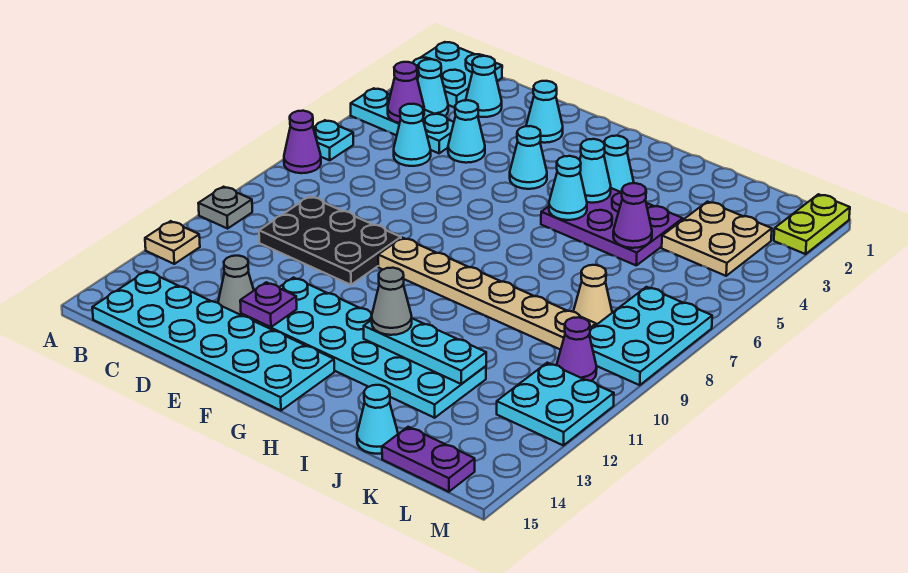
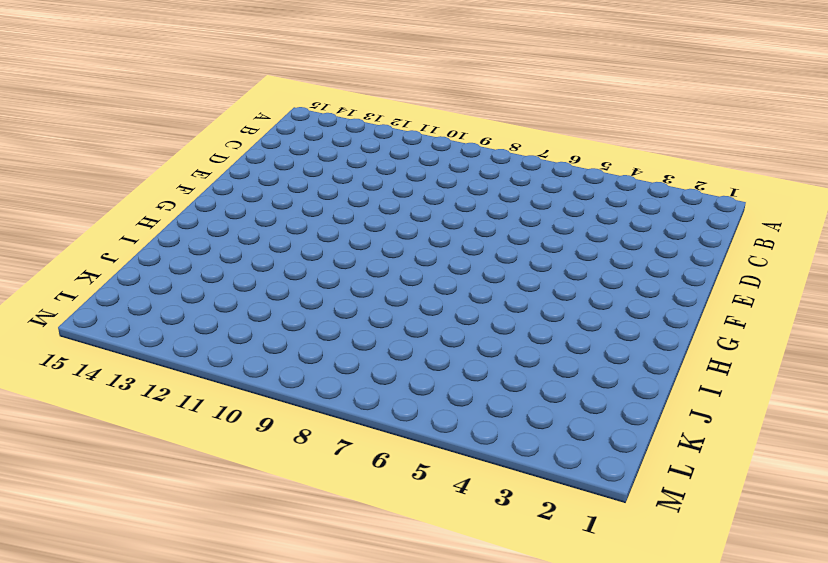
none -> cyan 2x2 plate [413,42,502,108]
none -> cyan 1x3 plate [351,88,454,153]
none -> cyan 1x1 plate [313,120,353,160]
none -> purple 1x1 cone [284,111,321,173]

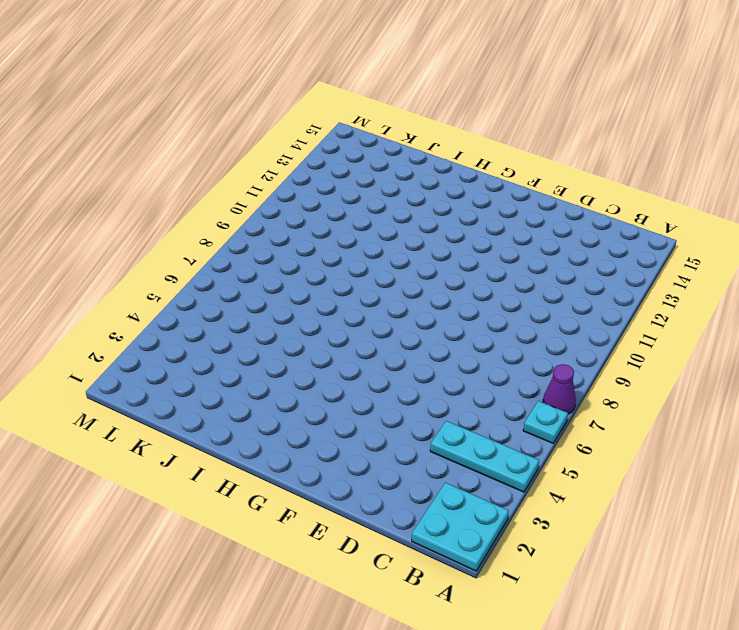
none -> grey 1x1 plate [198,187,252,229]
none -> tan 1x1 plate [145,221,200,264]
none -> cyan 1x1 cone [417,59,448,116]
none -> cyan 2x6 plate [92,271,334,410]

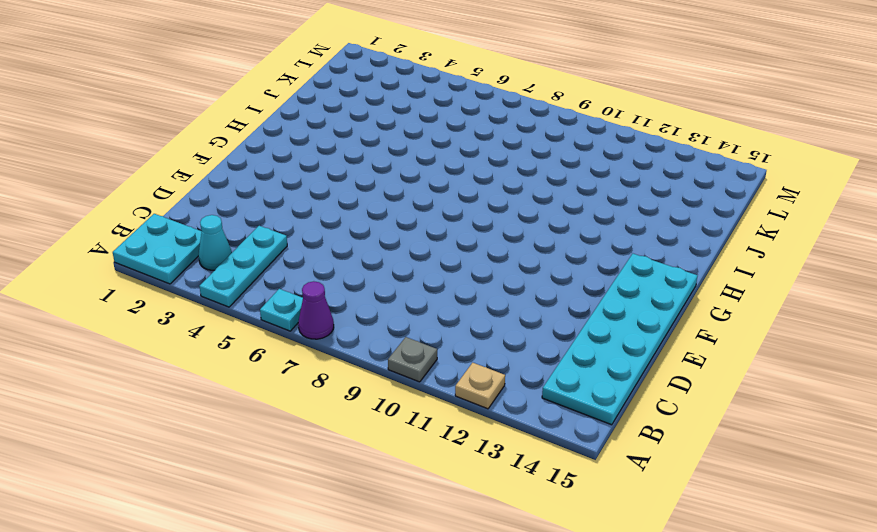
none -> cyan 1x1 cone [466,56,502,117]
none -> cyan 1x1 cone [394,104,431,166]
none -> black 2x3 plate [259,196,401,285]
none -> cyan 1x1 cone [448,100,485,163]

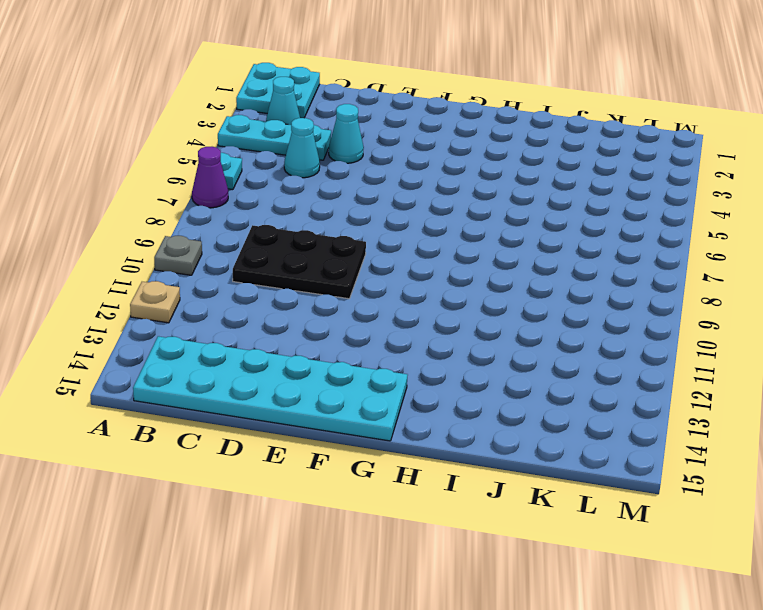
none -> cyan 1x1 cone [466,56,502,117]
none -> grey 1x1 cone [218,256,254,315]
none -> cyan 1x1 cone [526,81,563,143]
none -> cyan 2x6 plate [241,278,486,418]

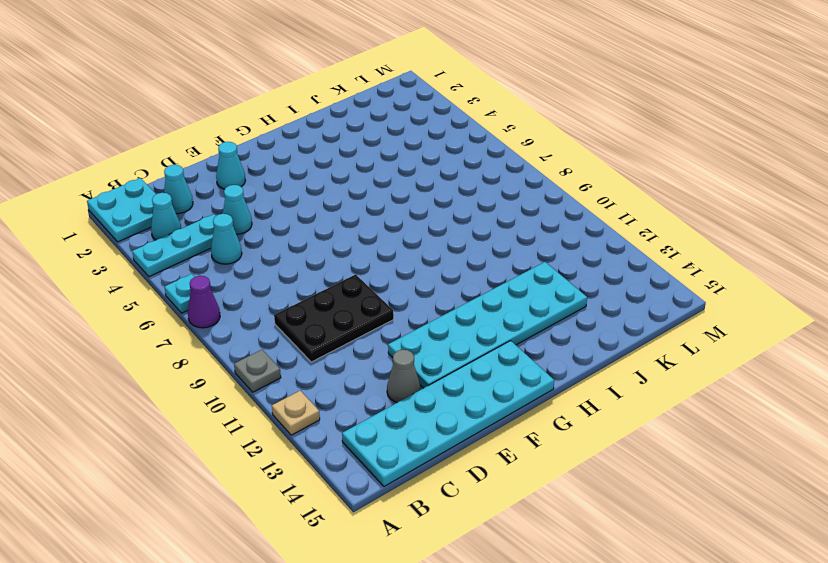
none -> cyan 1x1 cone [510,126,547,189]
none -> tan 1x6 plate [378,238,596,350]
none -> cyan 1x1 cone [604,136,634,192]
none -> purple 2x3 plate [541,188,683,265]

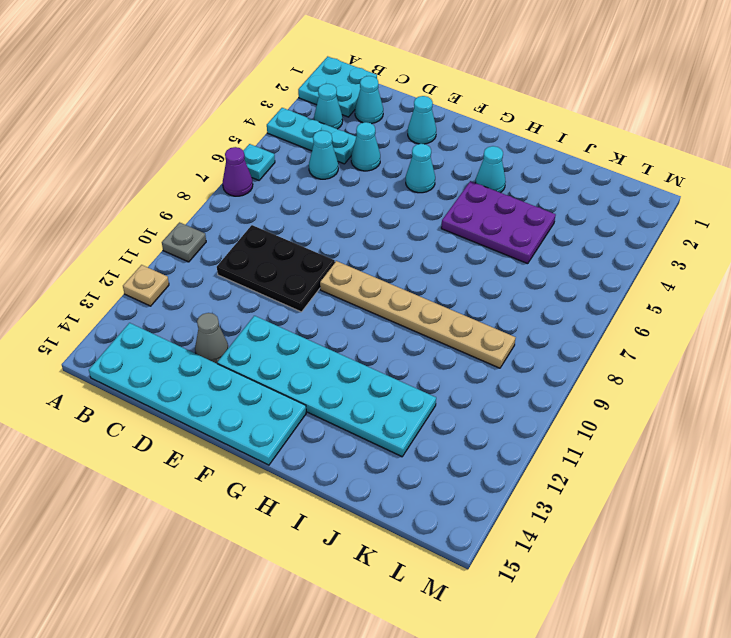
none -> cyan 1x1 cone [357,385,398,454]
none -> tan 2x2 plate [662,202,772,276]
none -> tan 1x1 cone [573,265,612,325]
none -> purple 1x2 plate [382,427,475,492]

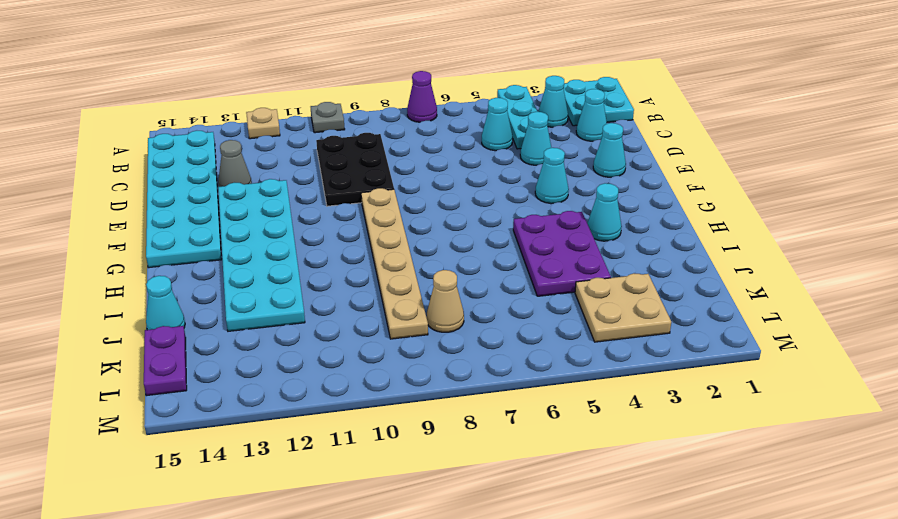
none -> cyan 1x1 plate [313,120,353,160]
none -> cyan 2x3 plate [589,287,712,385]
none -> purple 1x1 cone [557,317,597,381]
none -> cyan 2x2 plate [497,363,614,445]

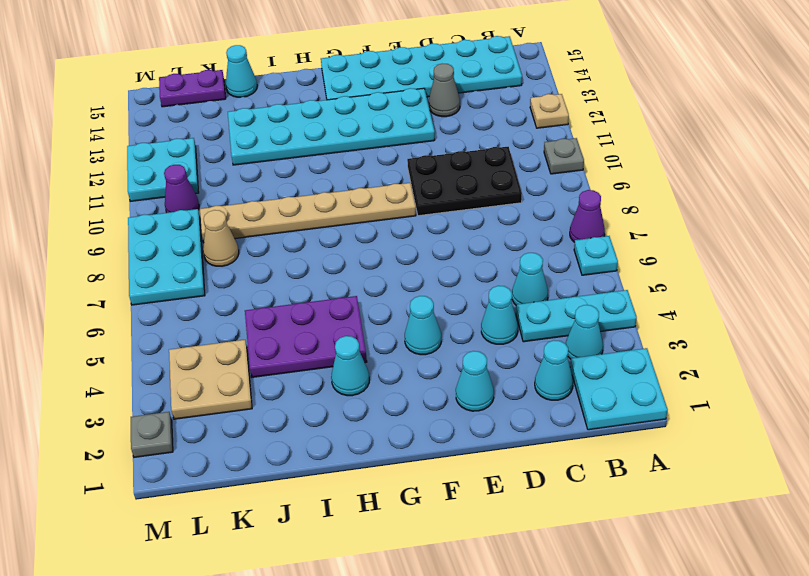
grey 1x1 plate [131,412,173,457] -> lime 1x2 plate [774,194,850,254]
none -> purple 1x1 cone [388,62,424,123]
none -> purple 1x1 plate [240,282,297,327]
none -> cyan 1x1 cone [580,139,611,203]
none -> cyan 1x1 cone [549,156,587,220]

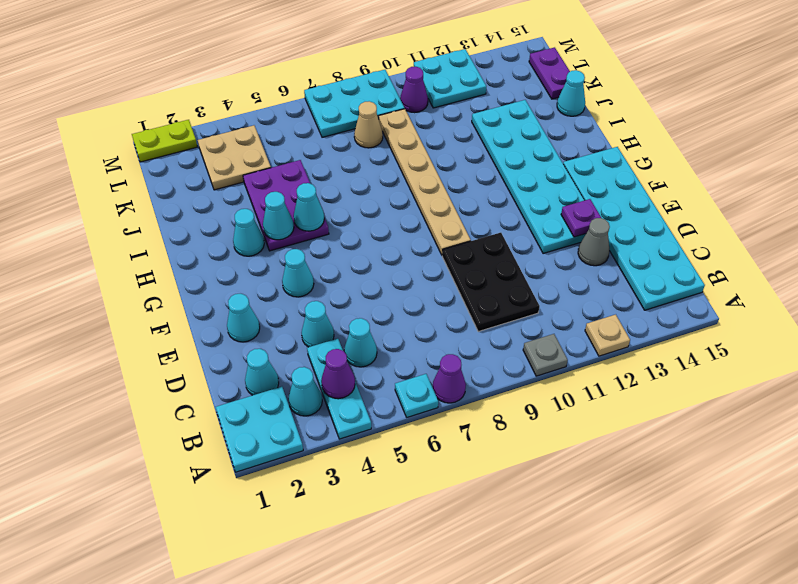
none -> cyan 1x3 plate [364,318,486,384]
none -> purple 1x1 cone [613,183,652,248]
none -> grey 1x1 cone [372,268,412,335]

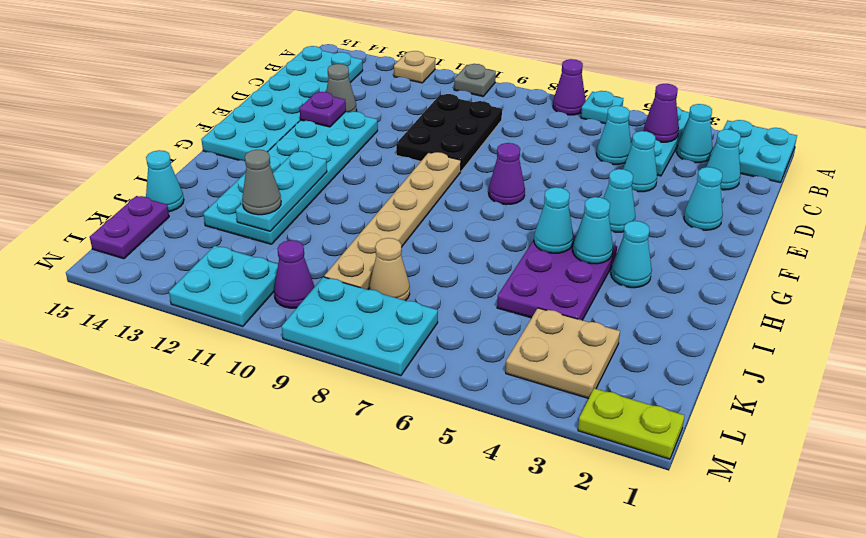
purple 1x1 cone [489,143,525,205] -> purple 1x1 cone moved to [613,183,652,248]
grey 1x1 cone [242,150,281,215] -> grey 1x1 cone moved to [372,268,412,335]

